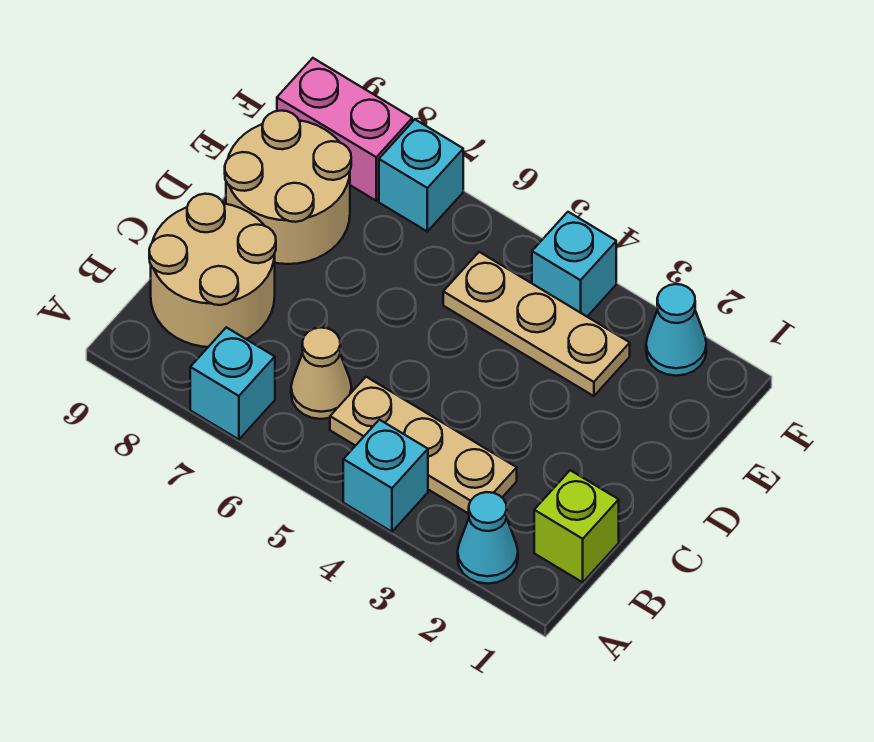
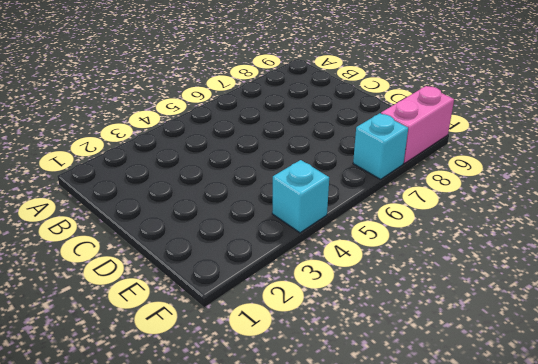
none -> cyan 1x1 cone [458,492,518,584]
none -> cyan 1x1 brick [343,420,428,532]
none -> cyan 1x1 brick [190,327,275,440]

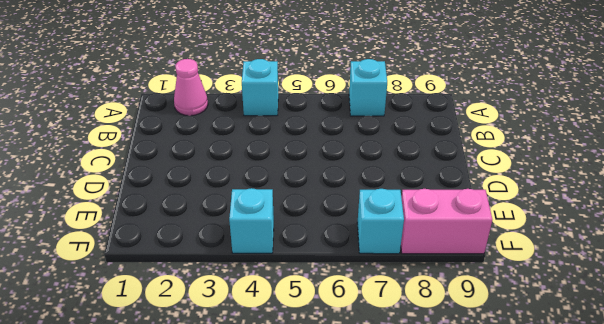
pink 1x1 cone [174,59,208,116] -> cyan 1x1 cone [458,492,518,584]
none -> lime 1x1 brick [534,470,619,582]
none -> tan 1x3 plate [330,377,517,514]
none -> tan 1x1 cone [291,328,352,419]

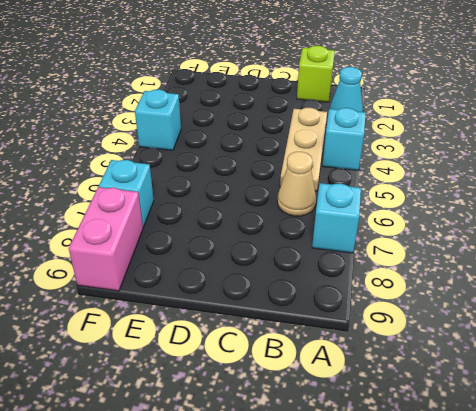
none -> tan 2x2 round brick [149,194,276,347]
none -> tan 2x2 round brick [225,111,351,264]
none -> tan 1x3 plate [443,252,630,396]

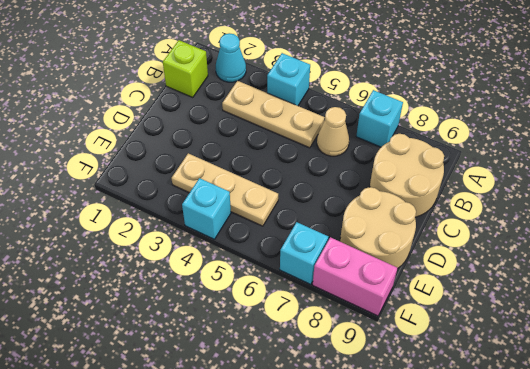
none -> cyan 1x1 cone [646,284,706,376]

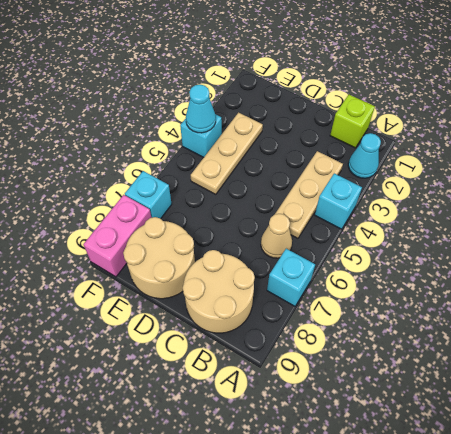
cyan 1x1 cone [186,84,216,133] -> cyan 1x1 cone moved to [646,284,706,376]

